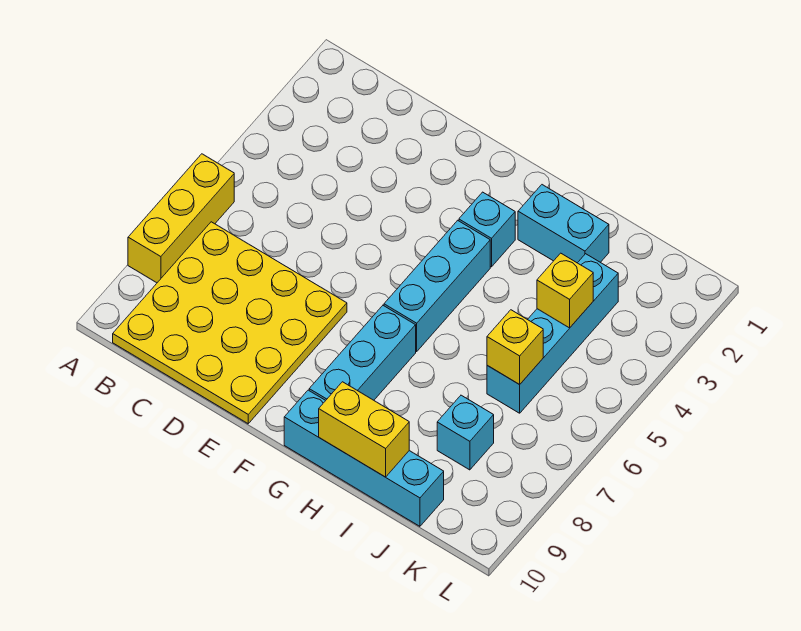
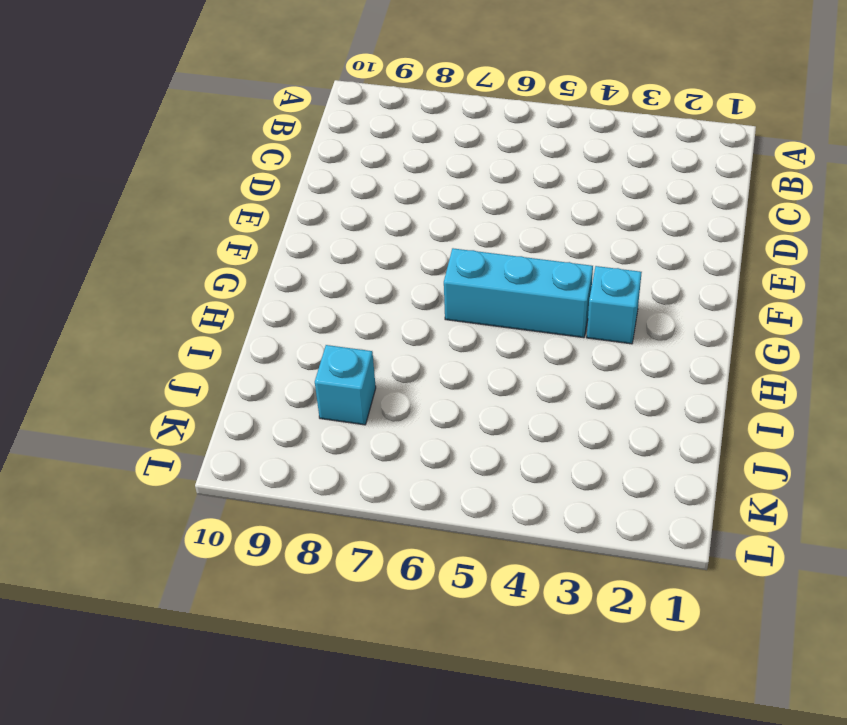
none -> yellow 1x3 brick [128,154,234,283]
none -> yellow 4x4 plate [113,222,347,424]
none -> cyan 1x3 brick [309,306,416,400]

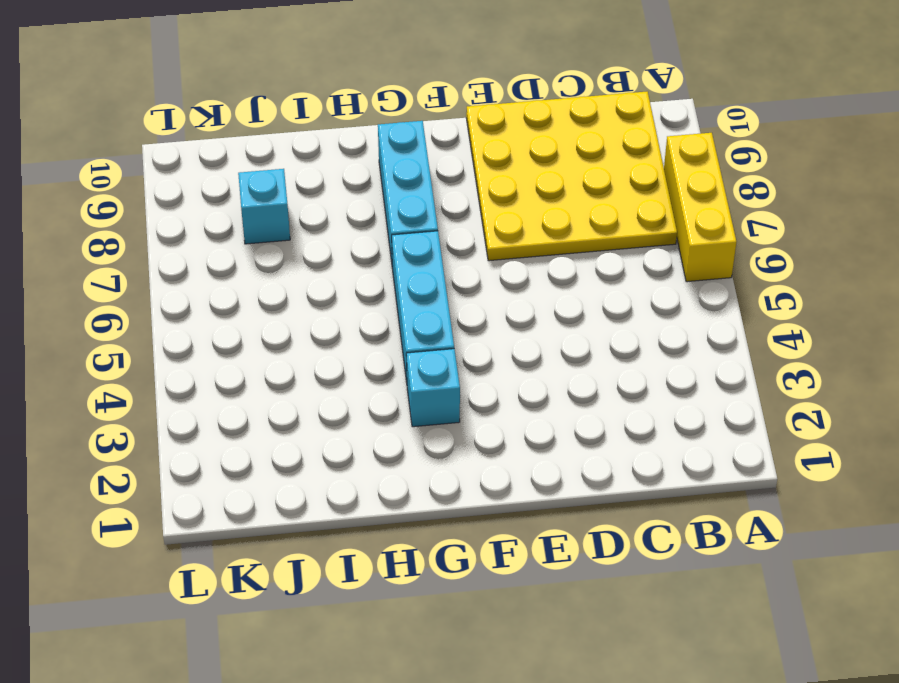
none -> cyan 1x4 brick [284,390,444,526]
none -> cyan 1x2 brick [518,185,609,263]
none -> cyan 1x4 brick [487,254,618,413]

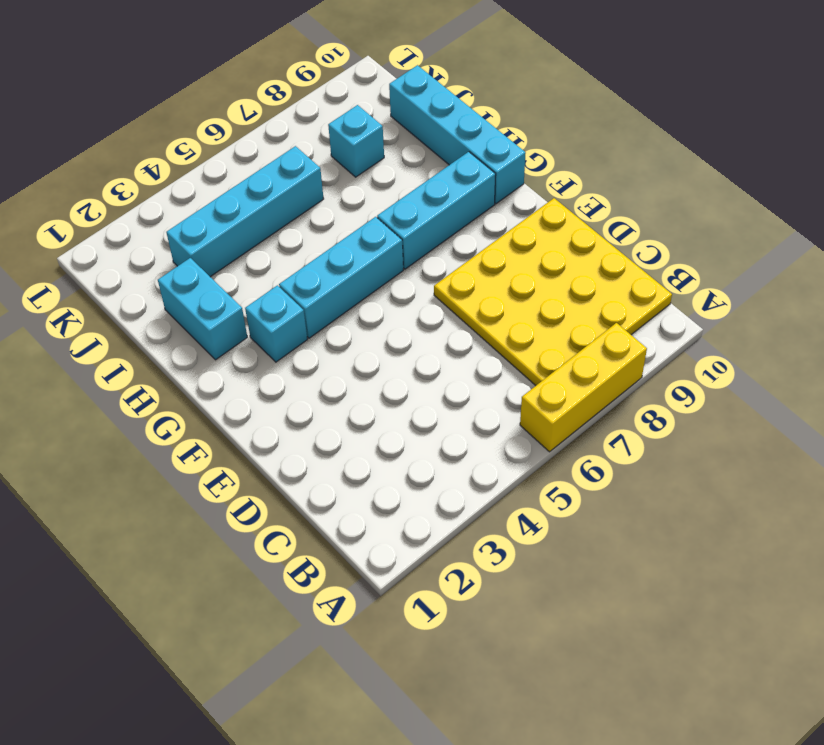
none -> yellow 1x2 brick [319,382,409,477]
none -> yellow 1x1 brick [537,253,593,328]
none -> yellow 1x1 brick [487,310,543,385]

